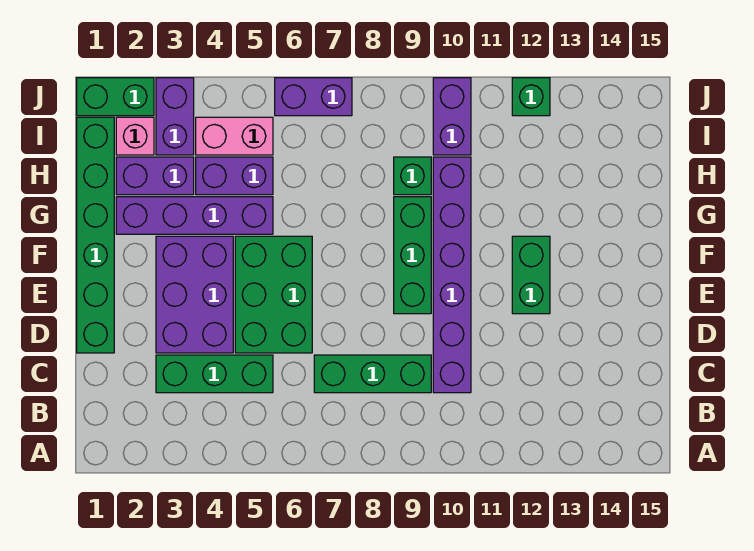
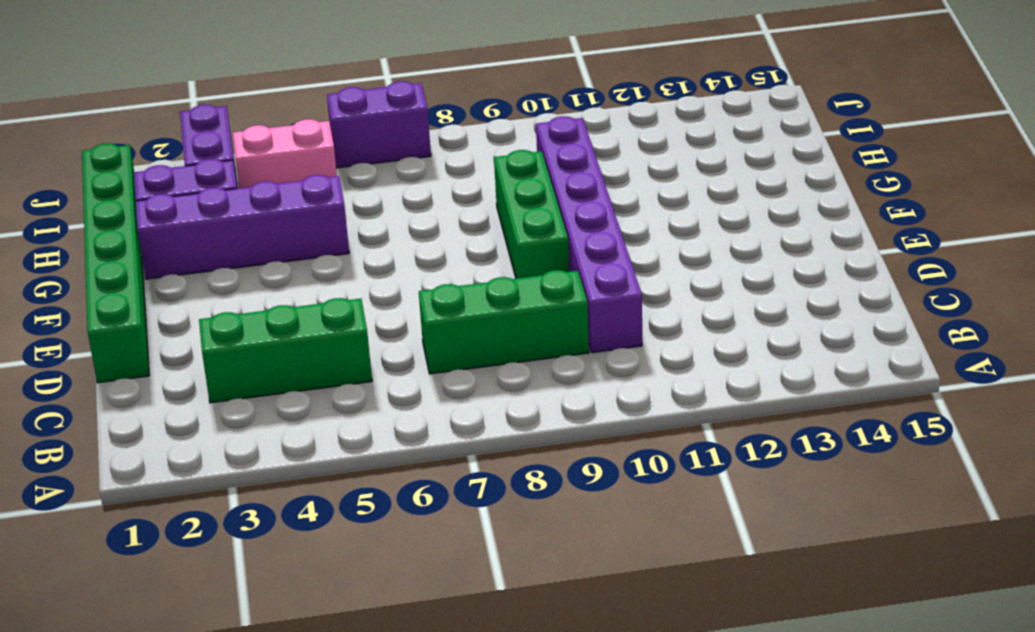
none -> purple 2x3 brick [156,236,233,353]
none -> green 2x3 brick [235,236,312,353]
none -> green 1x2 brick [512,236,550,314]

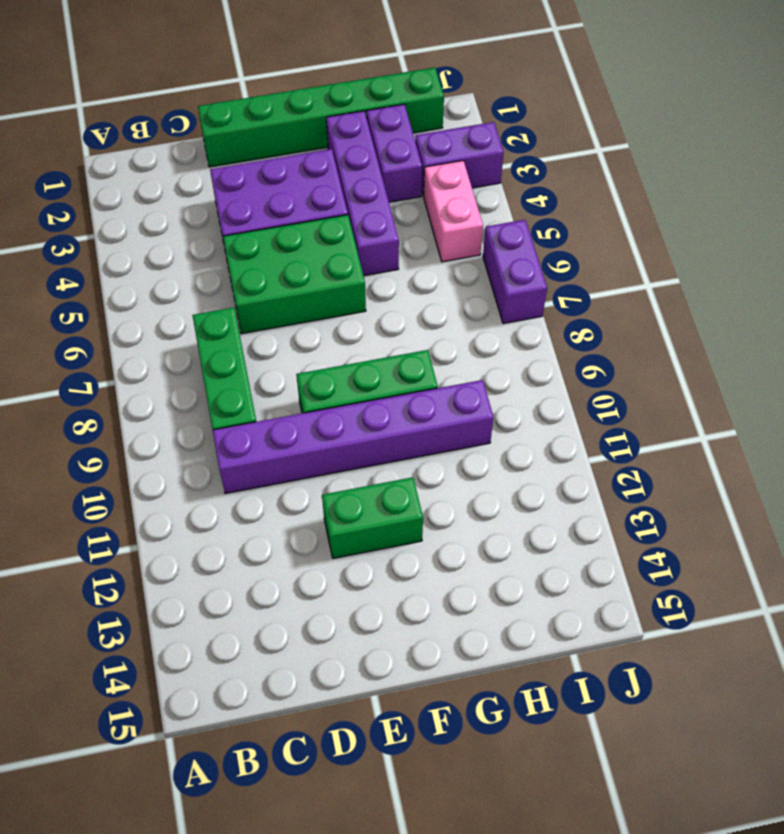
none -> green 1x3 brick [156,355,273,393]
none -> purple 1x2 brick [196,157,273,195]
none -> green 1x1 brick [394,157,431,195]

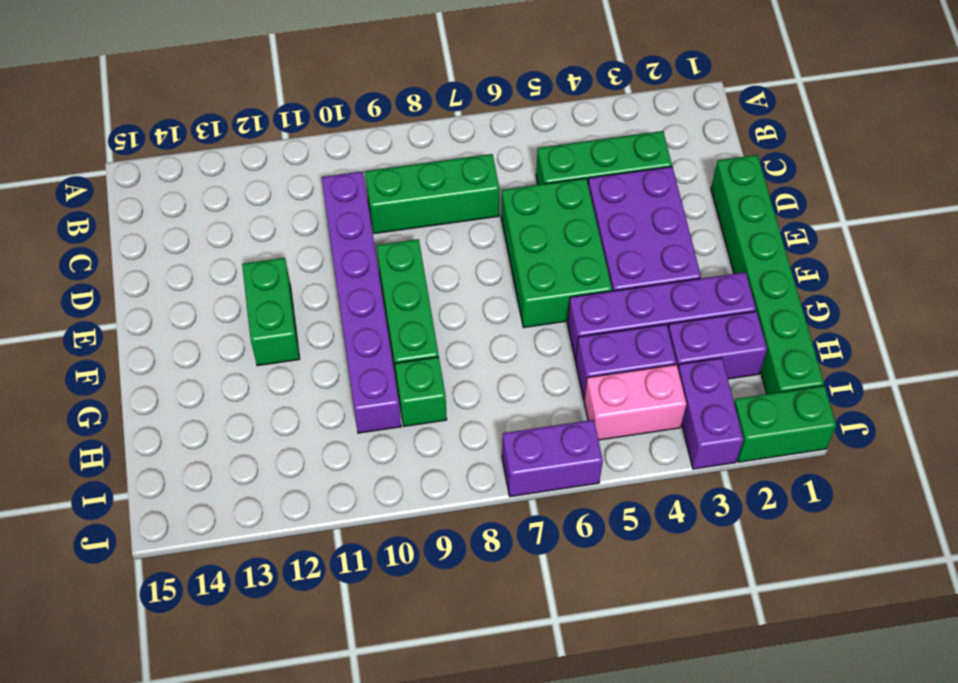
none -> pink 1x1 brick [116,117,154,155]
none -> purple 1x2 brick [433,78,471,155]
none -> green 1x1 brick [512,78,550,116]

